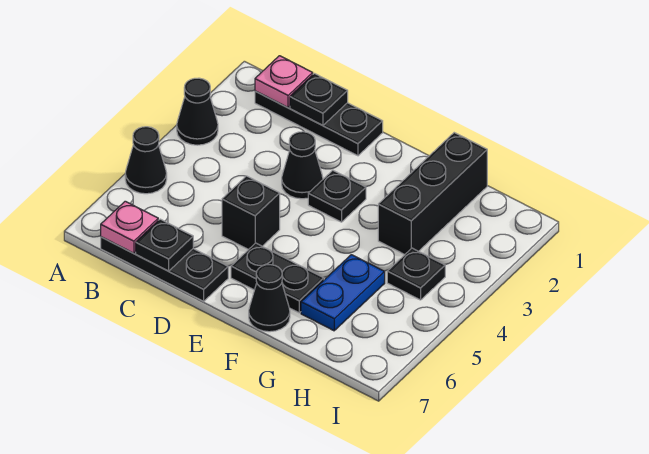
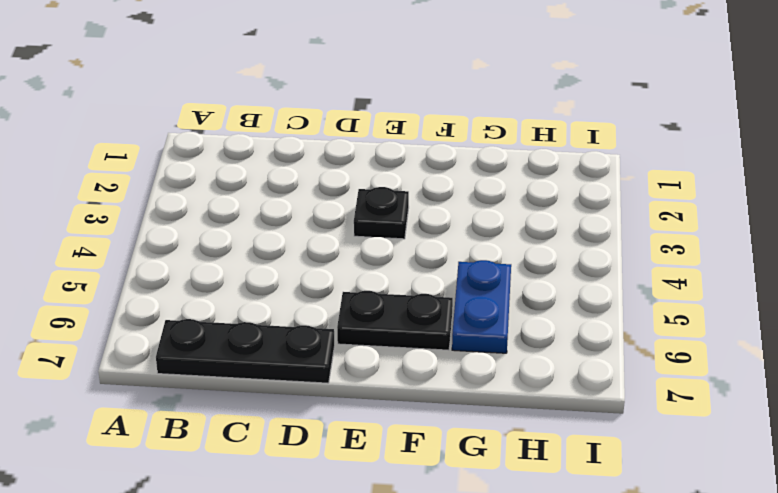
none -> black 1x1 cone [177,78,218,145]
none -> black 1x1 cone [125,127,167,194]
none -> black 1x3 plate [255,91,383,156]

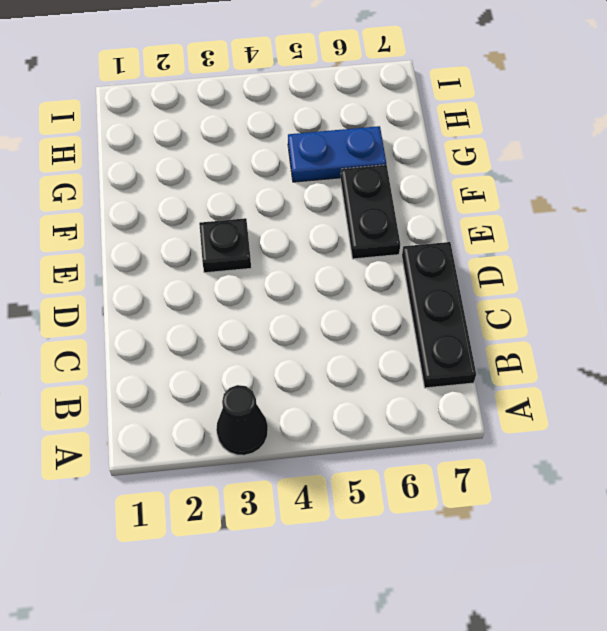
none -> black 1x1 cone [125,127,167,194]
none -> black 1x3 plate [255,91,383,156]
none -> black 1x1 cone [282,132,323,199]

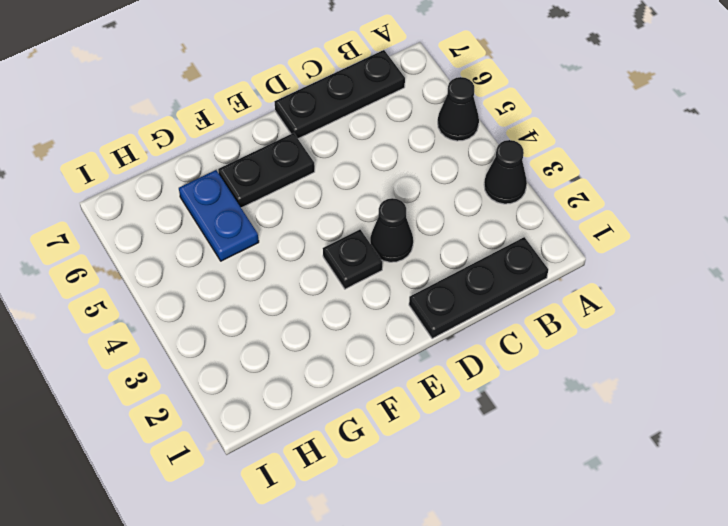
none -> black 1x1 brick [222,176,280,250]
none -> black 1x1 cone [249,265,290,332]
none -> black 1x3 brick [378,133,487,255]

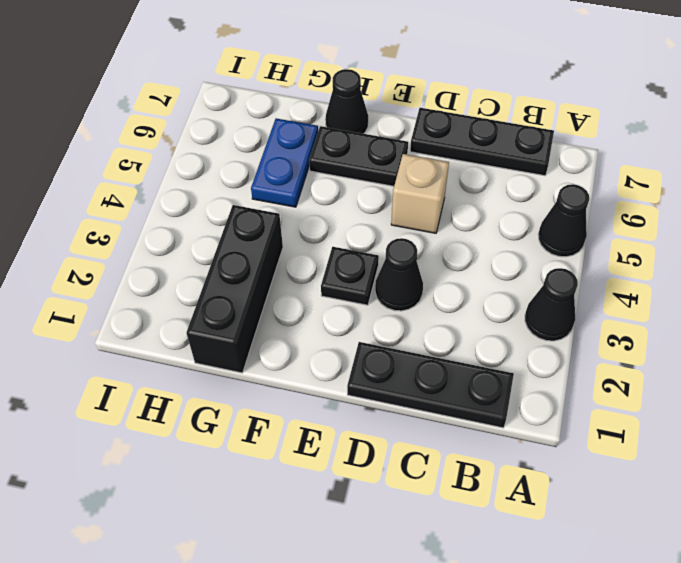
tan 1x1 brick [391,154,449,233] -> black 1x1 brick [222,176,280,250]
none -> black 1x1 plate [387,248,445,300]
none -> pink 1x1 plate [255,56,313,108]
none -> pink 1x1 plate [101,201,158,253]

